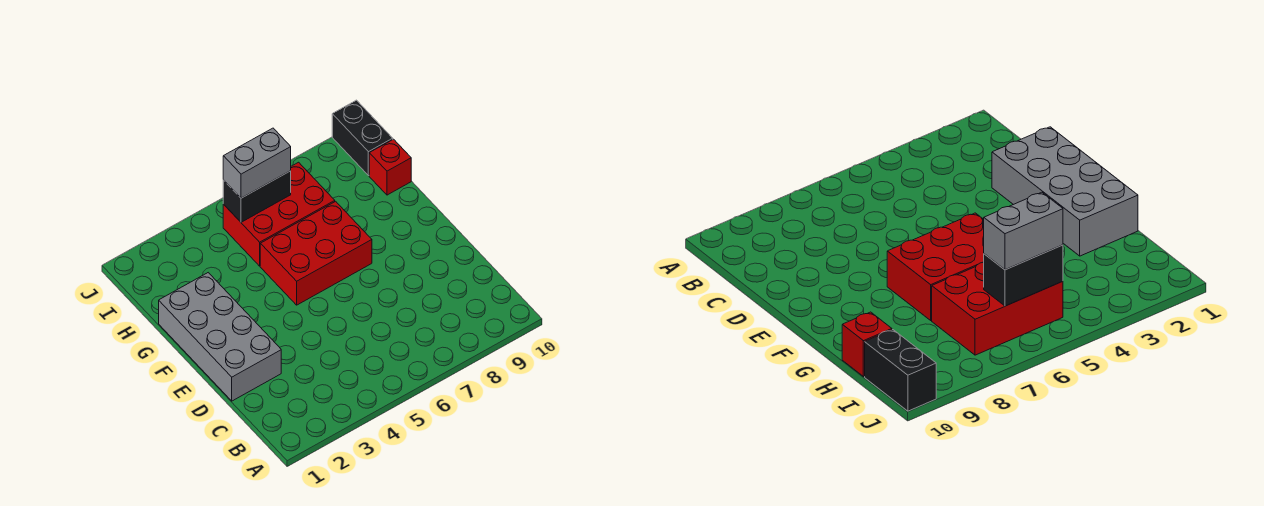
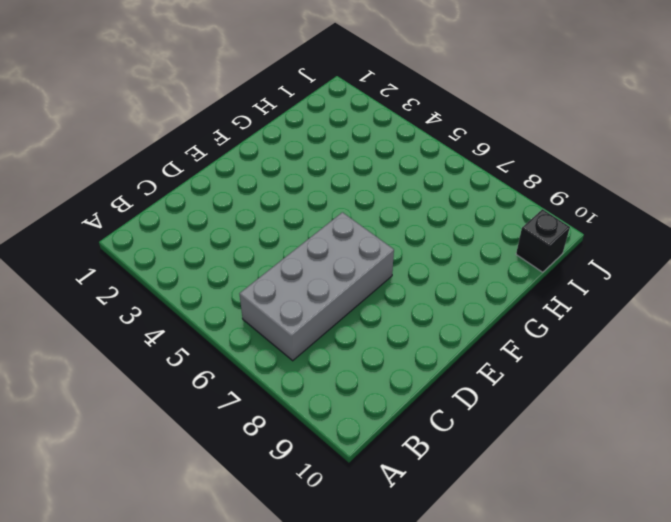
grey 2x4 brick [240,212,394,361] -> grey 2x4 brick moved to [159,273,281,401]
black 1x1 brick [516,209,570,272] -> black 1x2 brick [332,100,393,176]
none -> red 2x3 brick [260,201,372,305]
none -> red 2x3 brick [223,162,335,266]

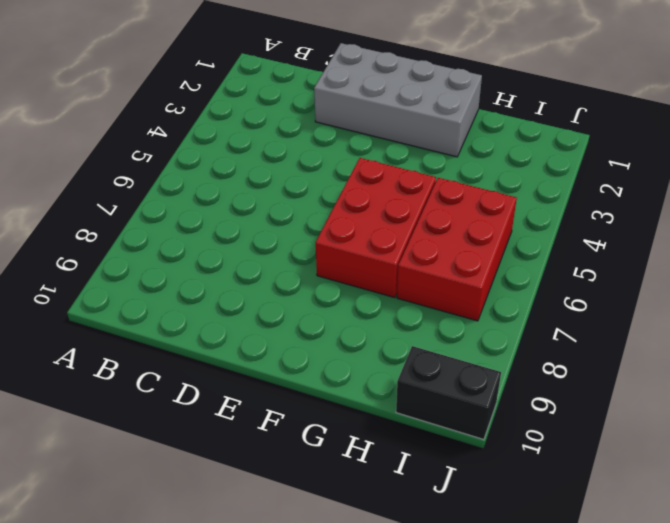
none -> red 1x1 brick [369,139,411,195]
none -> black 1x2 brick [223,171,291,222]

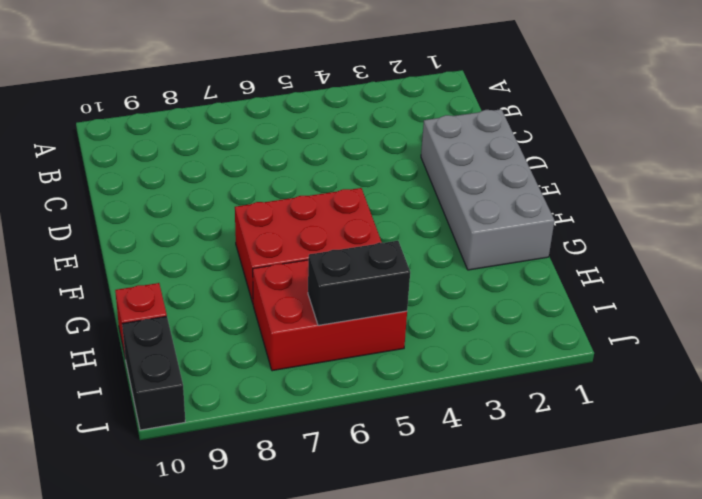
none -> grey 1x2 brick [223,128,291,198]

